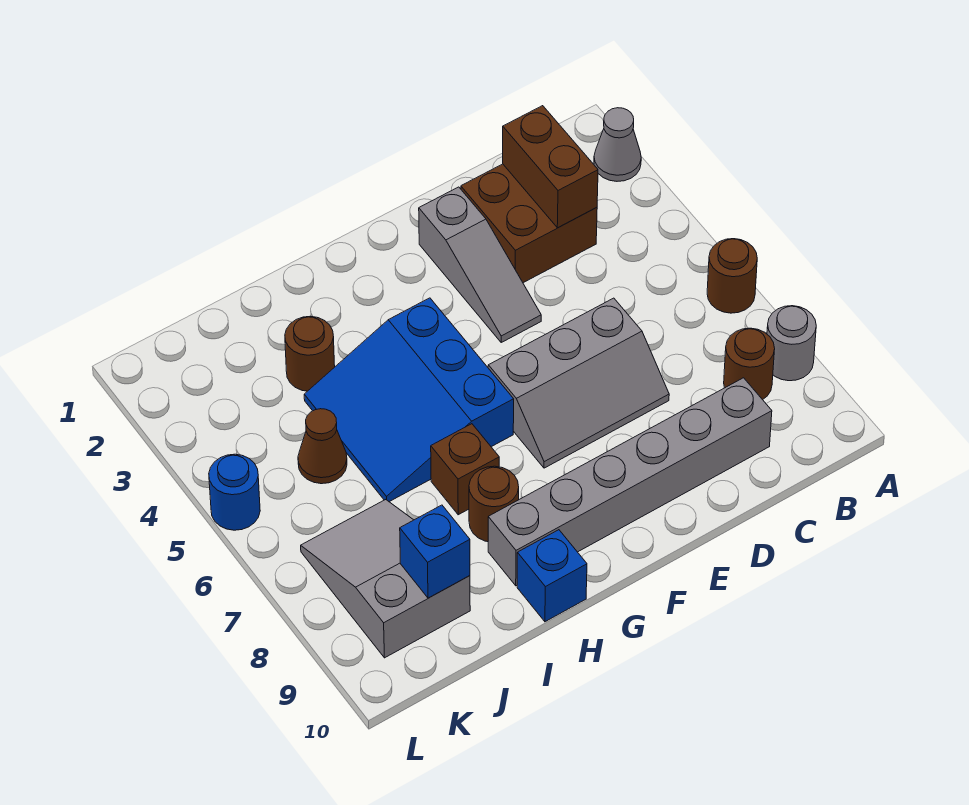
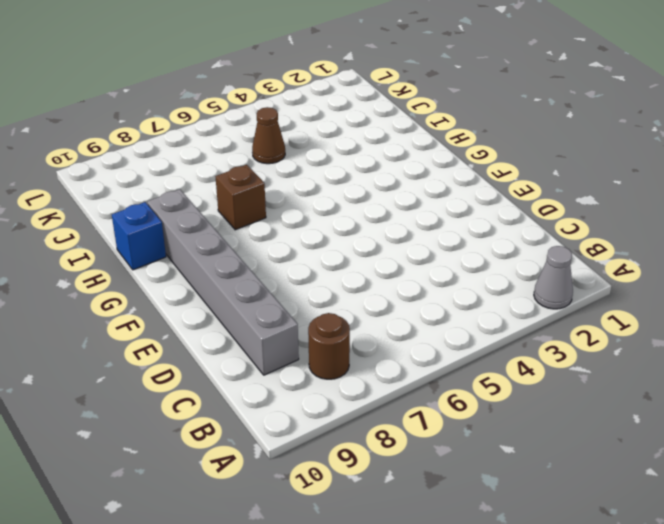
none -> brown 1x1 round brick [707,239,757,313]
none -> grey 1x1 round brick [767,306,816,381]
none -> brown 2x2 brick [461,164,597,283]

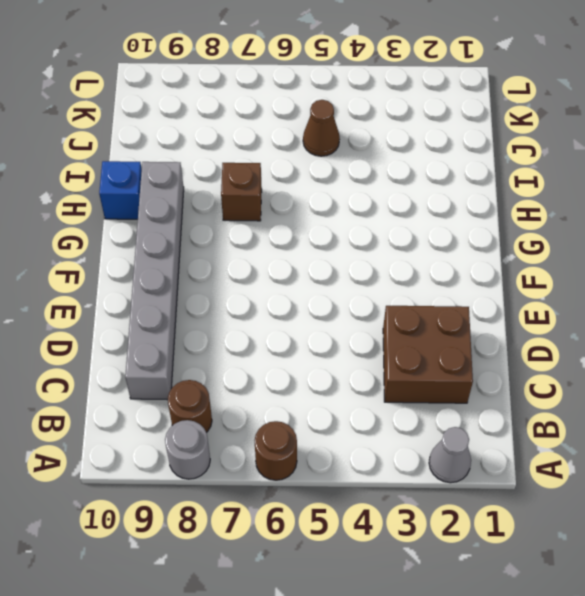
none -> grey 2x3 slope [488,298,669,468]
none -> grey 1x3 slope [419,187,541,342]
none -> blue 3x3 slope [304,298,514,502]

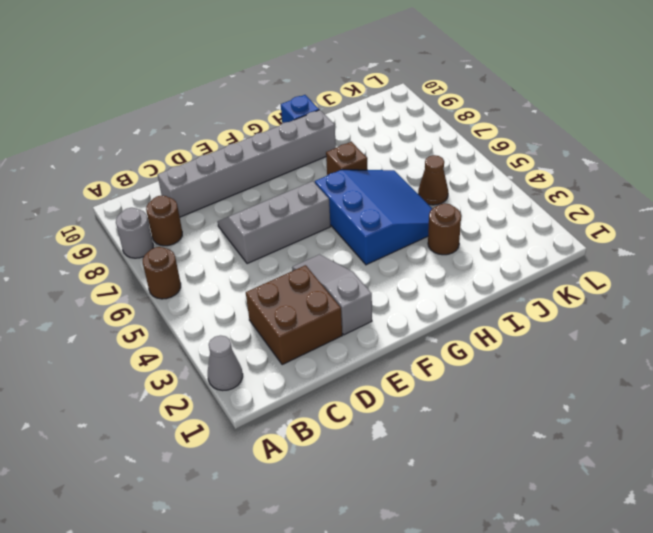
none -> brown 1x1 round brick [469,466,519,542]
none -> grey 2x3 slope [301,500,470,658]
none -> blue 1x1 round brick [209,454,260,530]

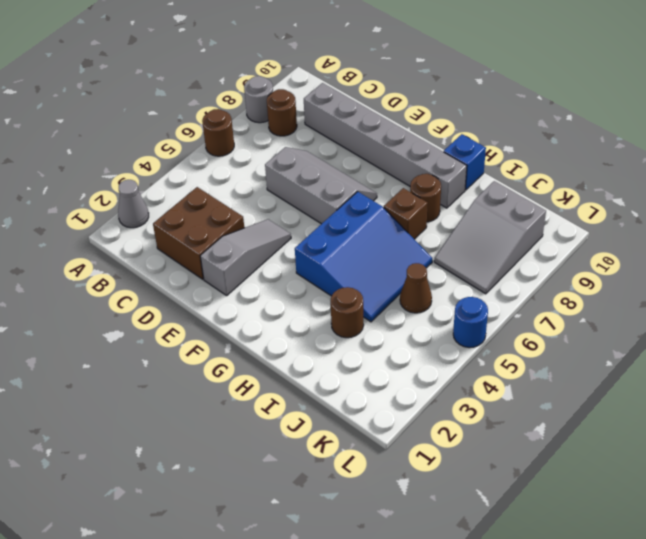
none -> brown 1x2 brick [503,106,598,228]
none -> blue 1x1 brick [400,505,470,598]

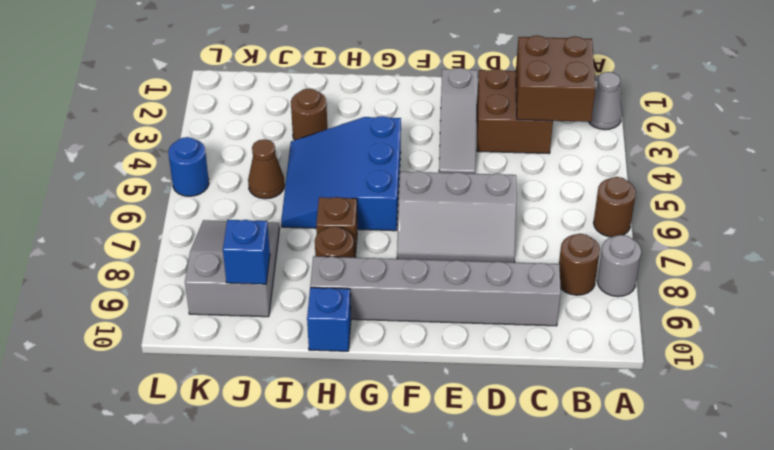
brown 2x2 brick [516,36,596,122] -> brown 1x2 brick [503,106,598,228]

